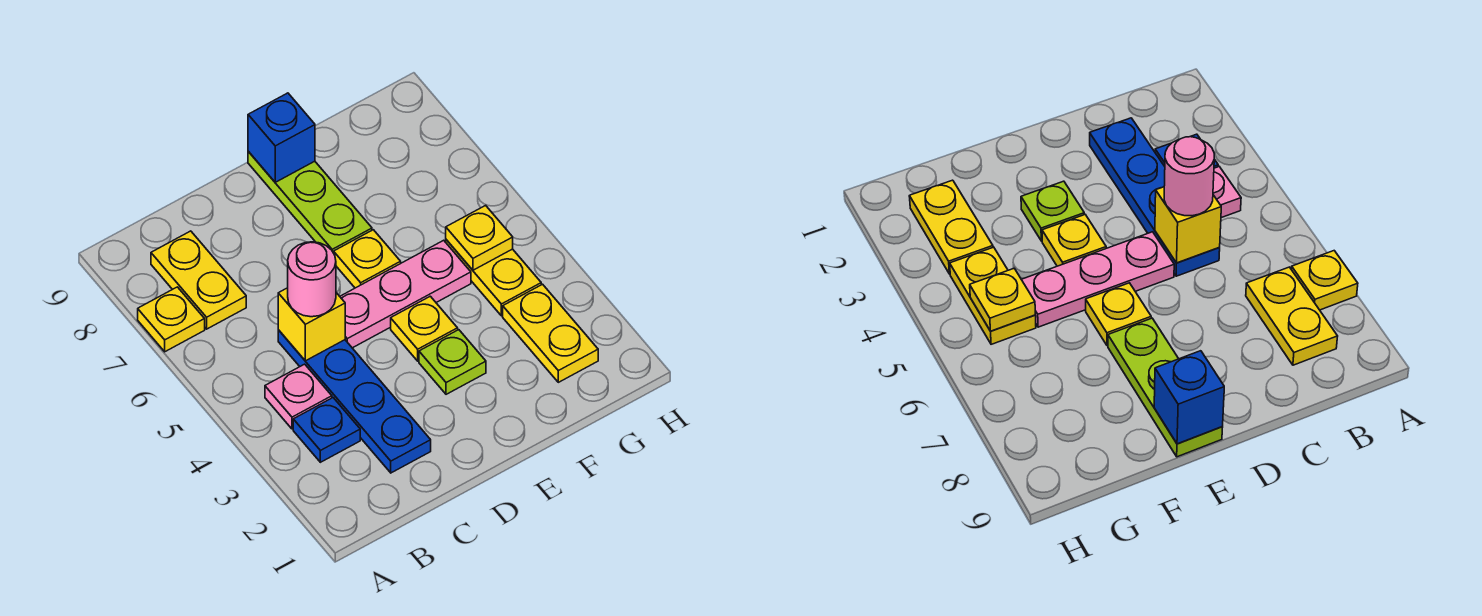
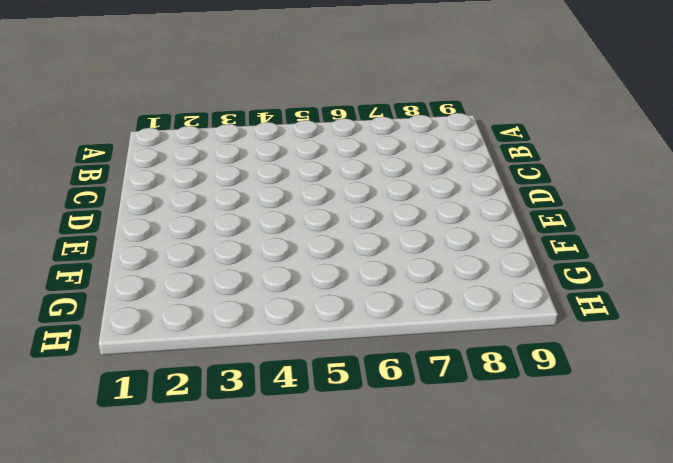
none -> yellow 1x1 plate [138,287,205,352]
none -> blue 1x1 plate [293,398,360,462]
none -> pink 1x1 plate [265,364,332,429]

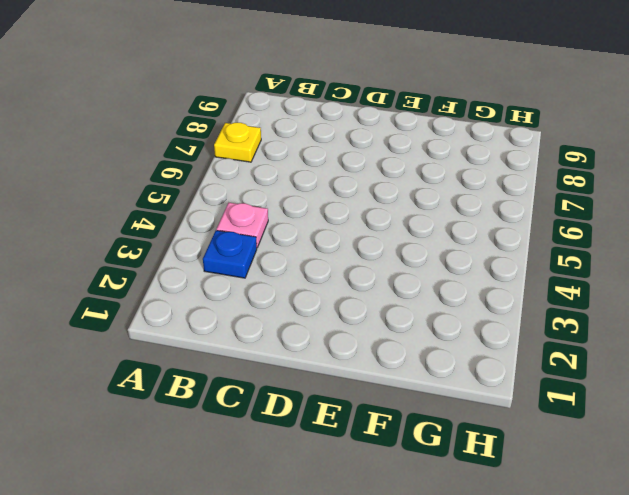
none -> yellow 1x2 plate [151,231,246,329]
none -> blue 1x4 plate [278,330,431,473]
none -> pink 1x3 plate [340,240,471,348]

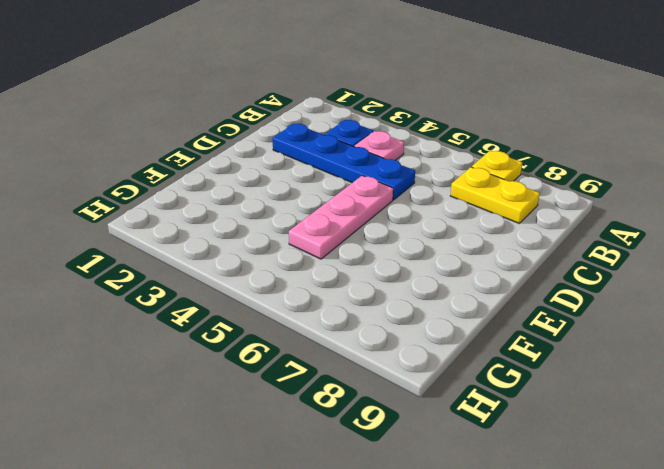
none -> lime 1x1 plate [419,330,486,394]
none -> yellow 1x1 plate [391,296,458,361]
none -> yellow 1x1 plate [334,230,401,288]

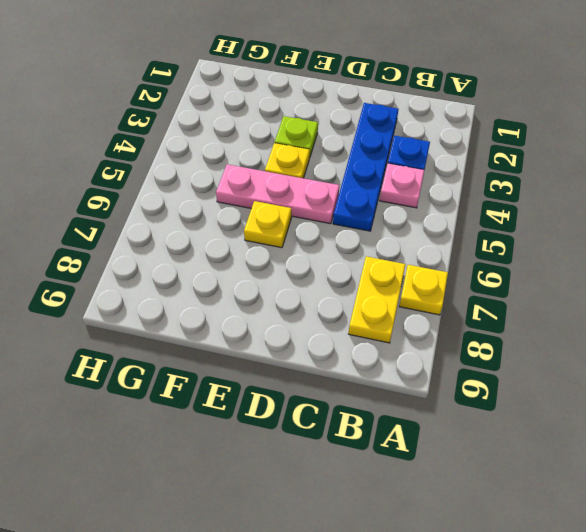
none -> lime 1x3 plate [248,152,372,253]
none -> yellow 1x2 plate [503,284,598,382]
none -> yellow 1x2 plate [446,240,541,316]

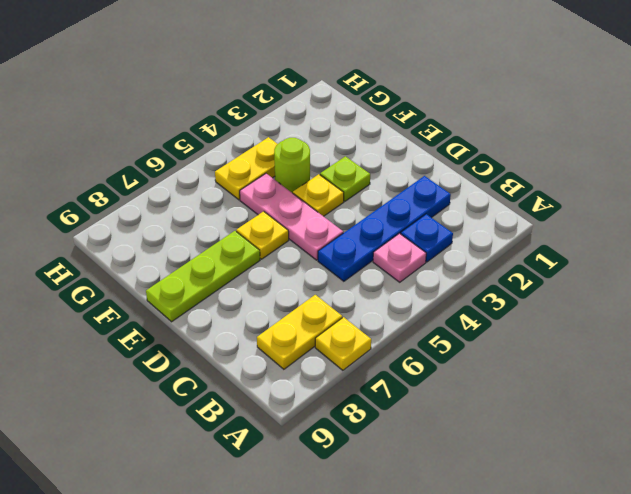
lime 1x1 round brick [274,138,310,193] -> none
none -> yellow 1x2 plate [503,284,598,382]
none -> yellow 1x1 brick [278,288,345,361]
none -> blue 1x1 brick [248,93,315,182]

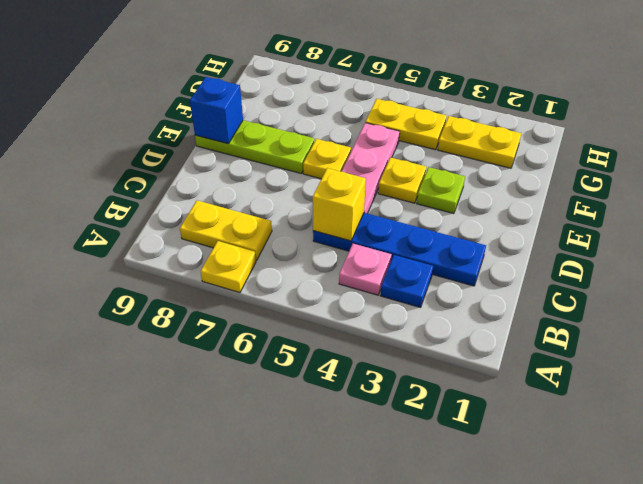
none -> yellow 1x1 plate [446,205,513,270]
none -> pink 1x1 round brick [288,242,336,317]

